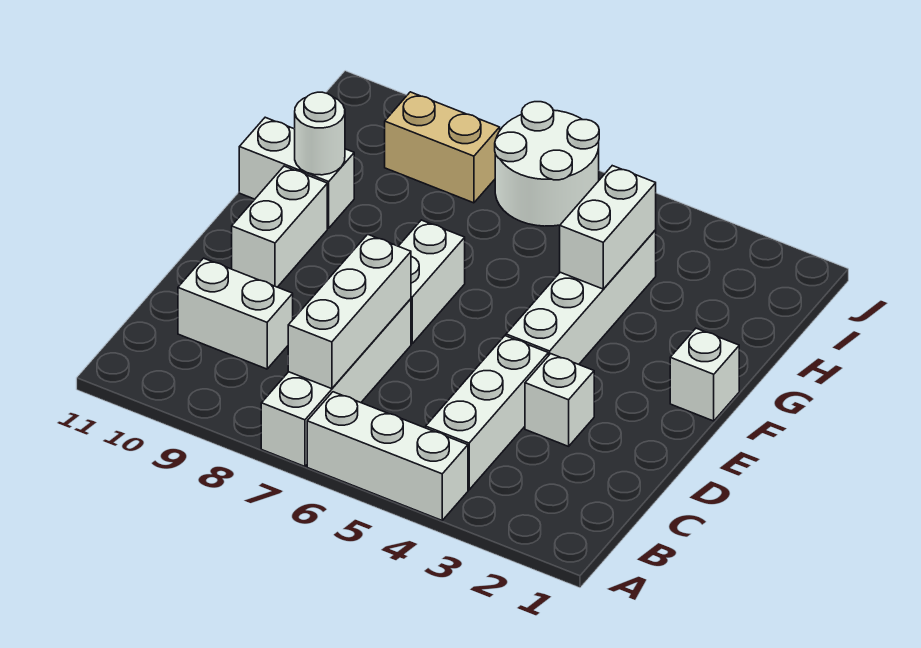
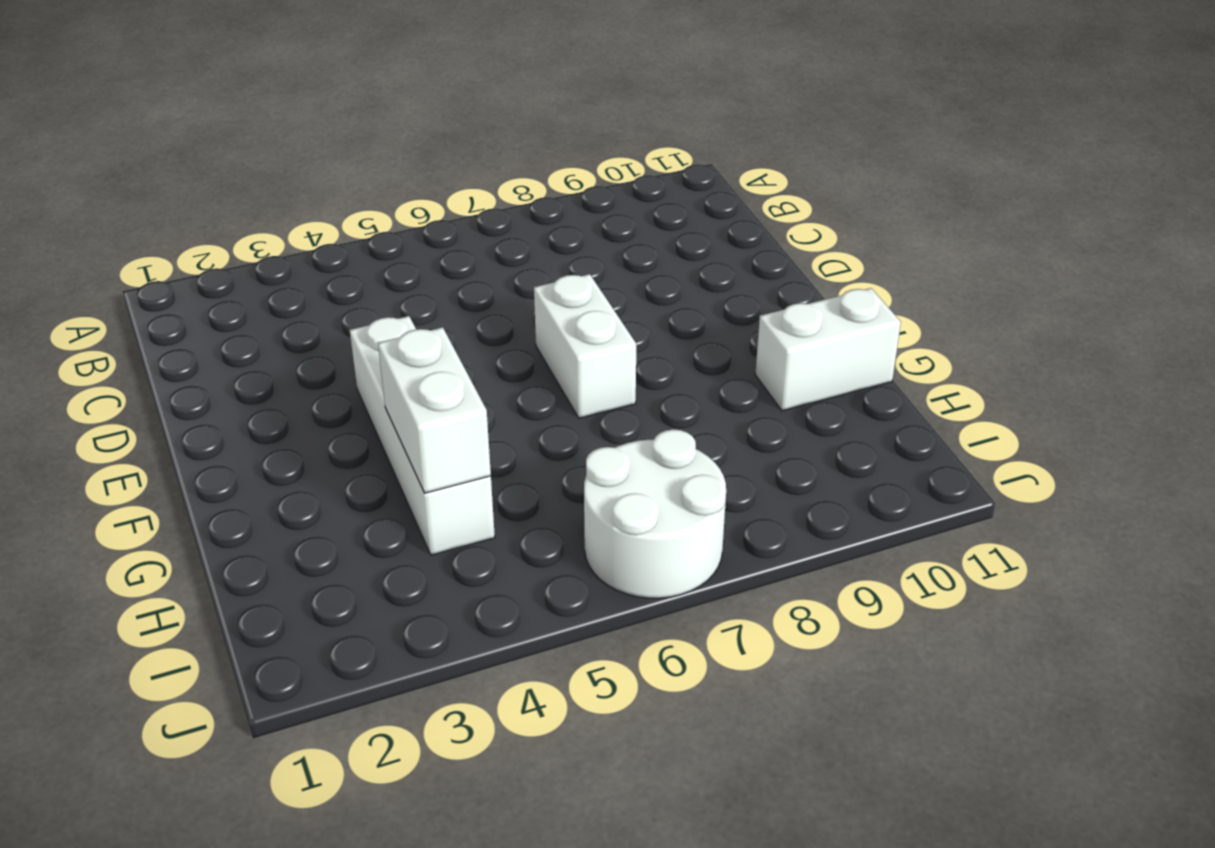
none -> white 1x3 brick [307,392,468,520]
none -> white 1x4 brick [261,299,411,466]
none -> white 1x3 brick [426,336,548,490]

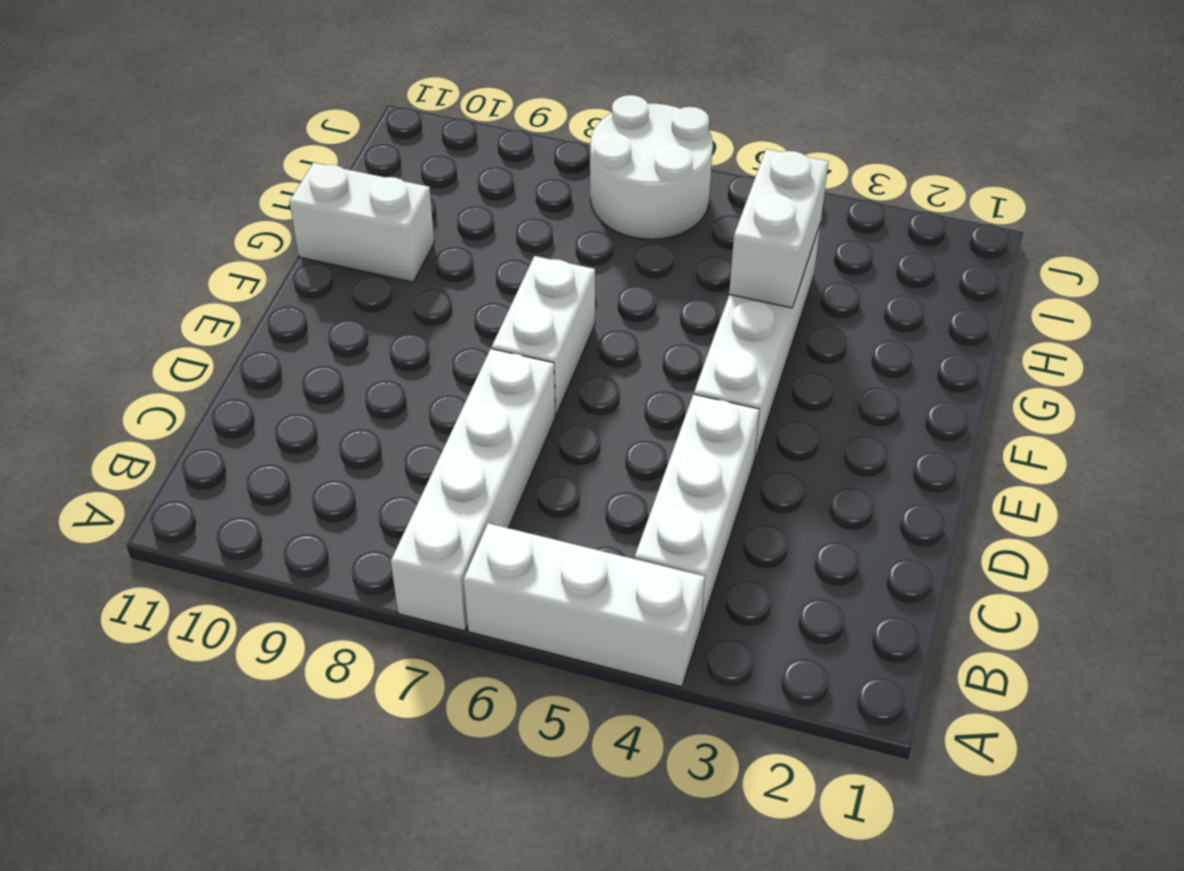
none -> white 1x2 brick [178,258,293,369]
none -> white 1x1 brick [525,354,594,446]
none -> white 1x2 brick [232,166,327,287]

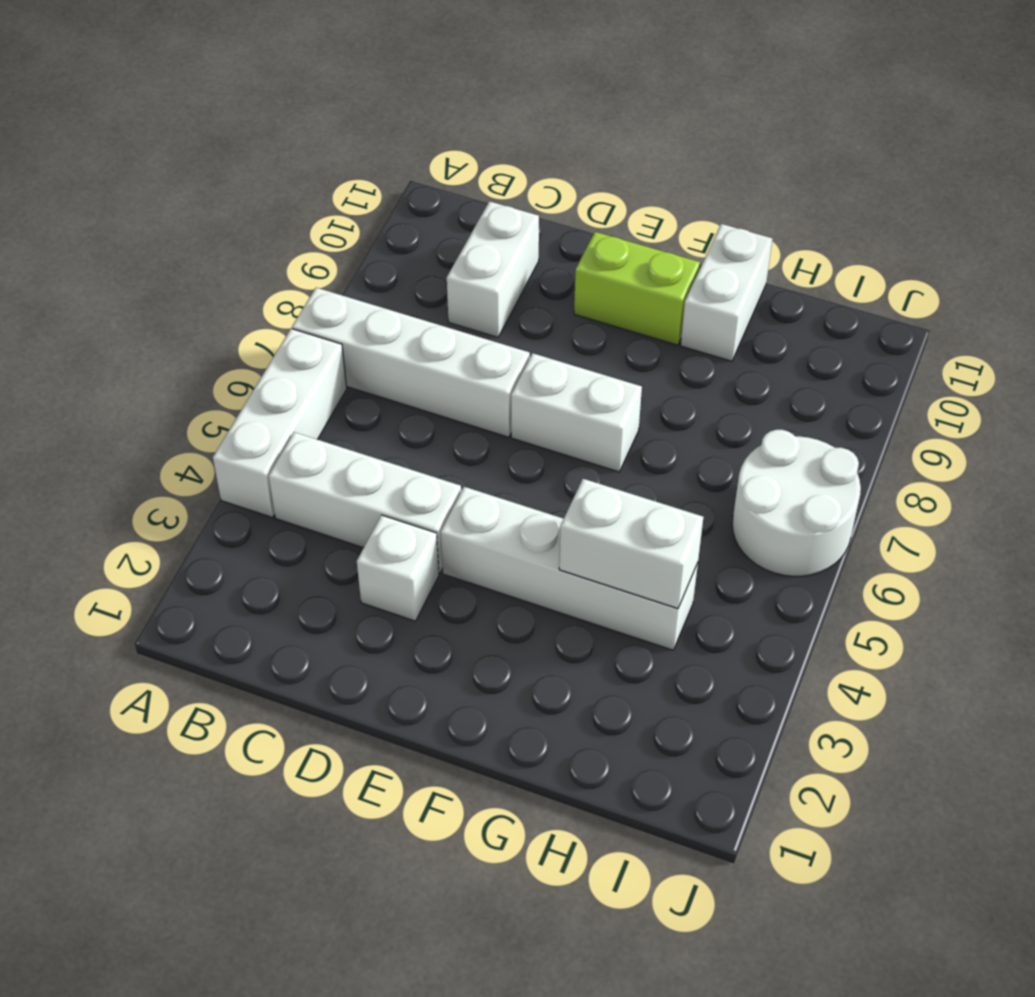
lime 1x2 brick [574,232,700,345] -> white 1x2 brick [232,166,327,287]
none -> white 1x1 brick [670,328,739,421]
none -> tan 1x2 brick [385,92,500,203]
none -> white 1x3 brick [288,234,411,389]

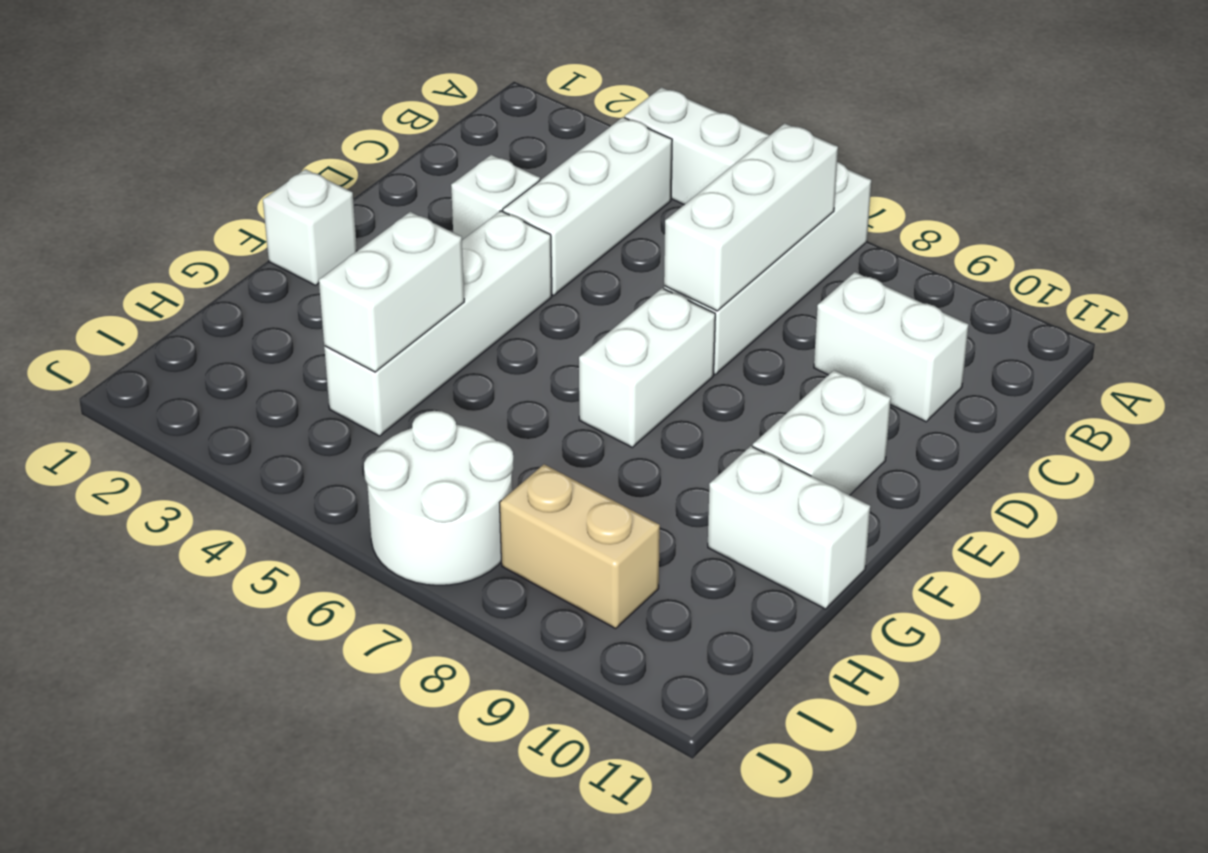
none -> white 1x1 round brick [295,92,345,175]

